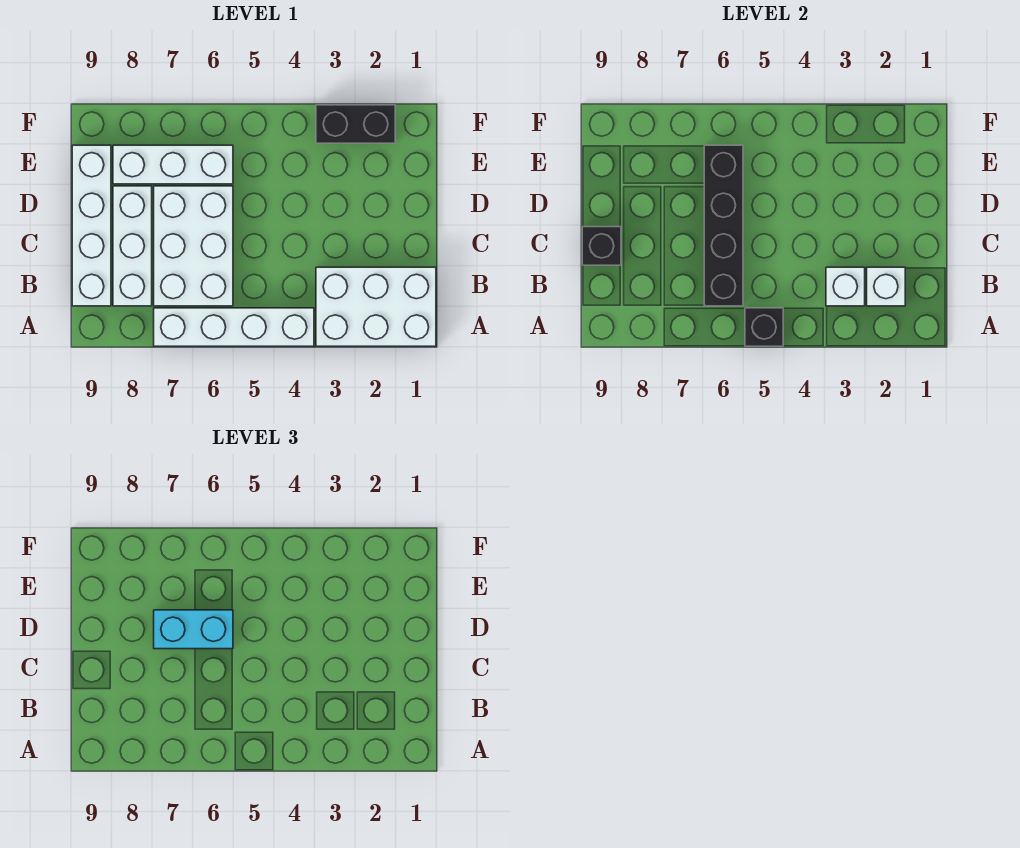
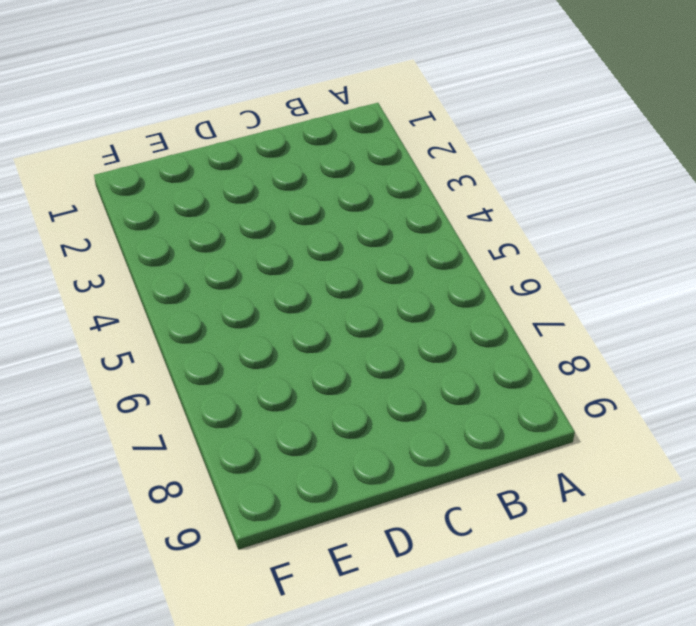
none -> white 2x3 brick [316,267,436,346]
none -> white 1x4 brick [154,308,314,346]
none -> white 2x3 brick [154,186,233,306]

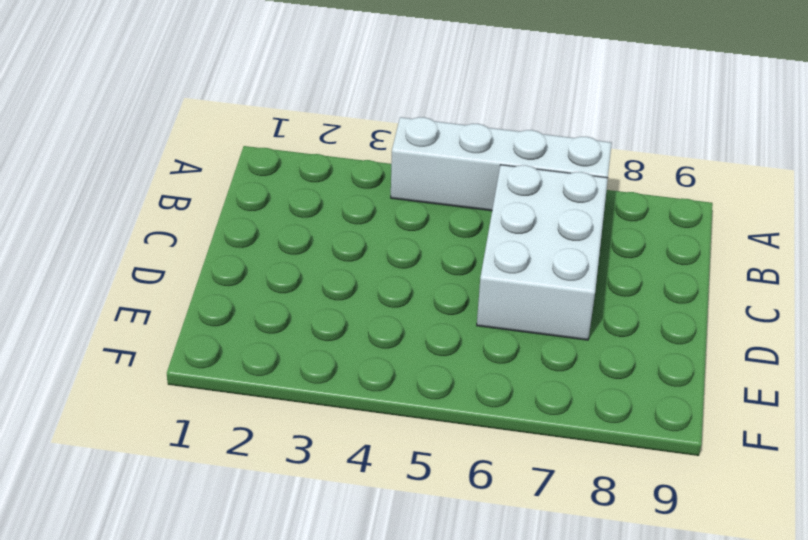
none -> white 2x3 brick [316,267,436,346]
none -> white 1x3 brick [113,186,152,306]
none -> white 1x4 brick [72,145,111,306]

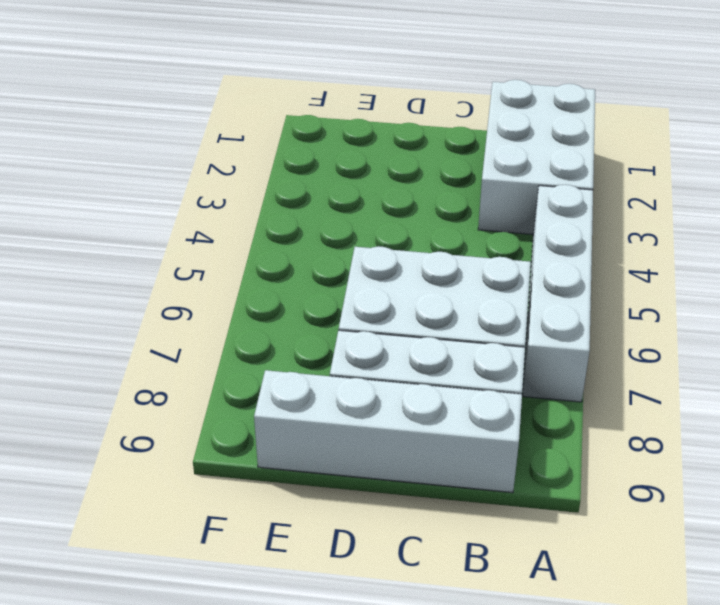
none -> white 1x3 brick [113,145,233,184]
none -> black 1x2 brick [316,105,395,143]
none -> black 1x1 brick [745,308,783,346]

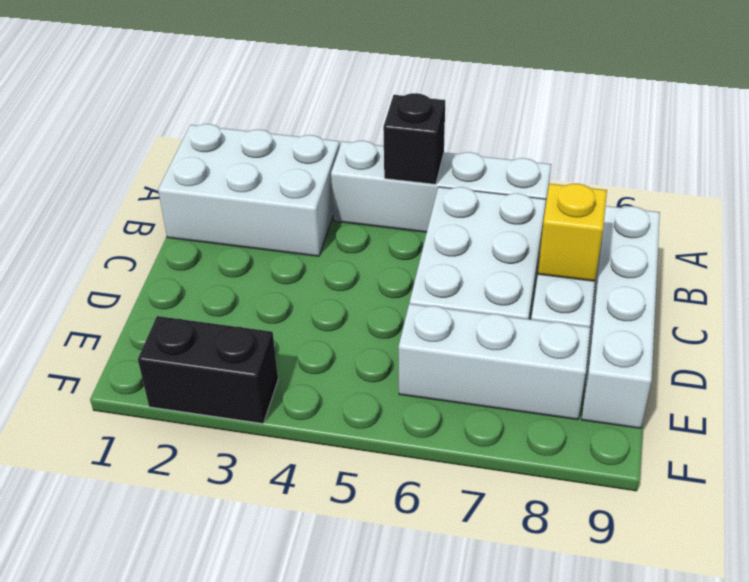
yellow 1x1 brick [538,184,607,281] -> none
none -> white 1x1 brick [867,267,905,306]
none -> white 1x1 brick [826,267,865,306]
none -> black 1x4 brick [704,145,743,306]

